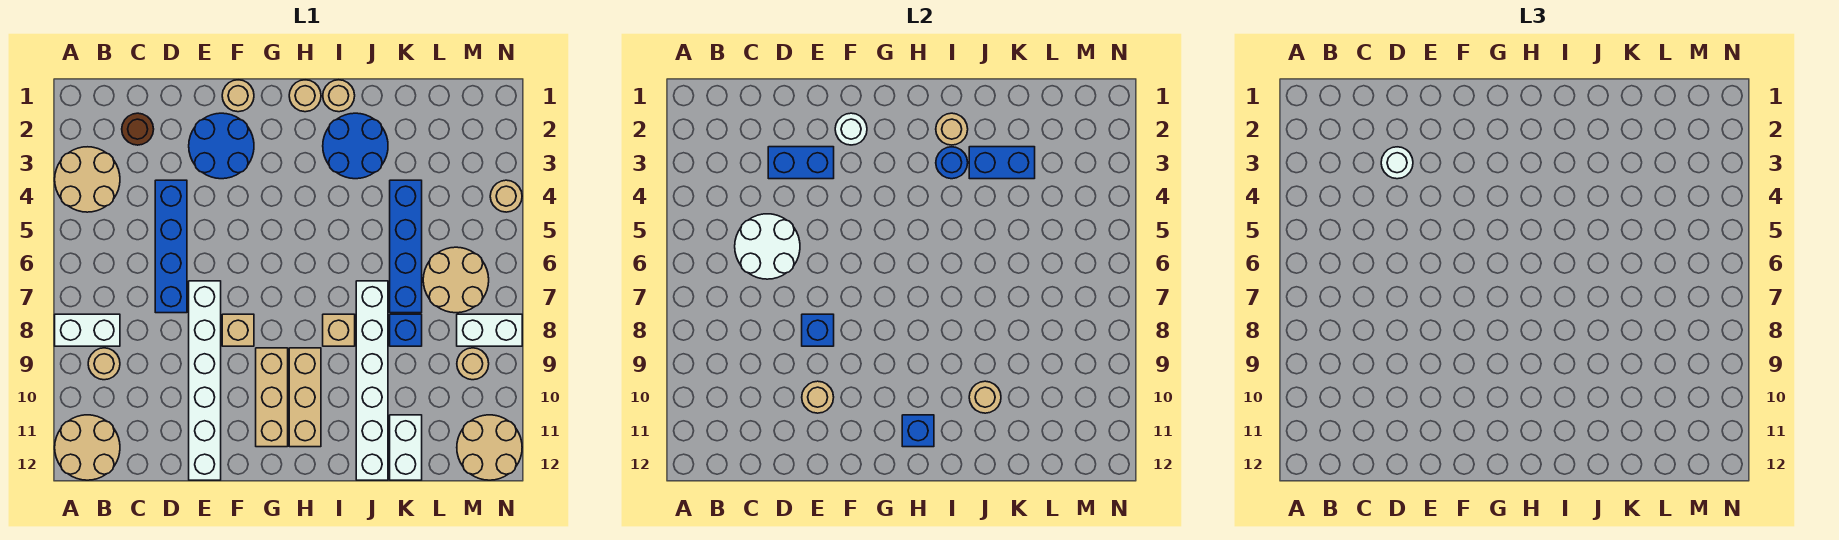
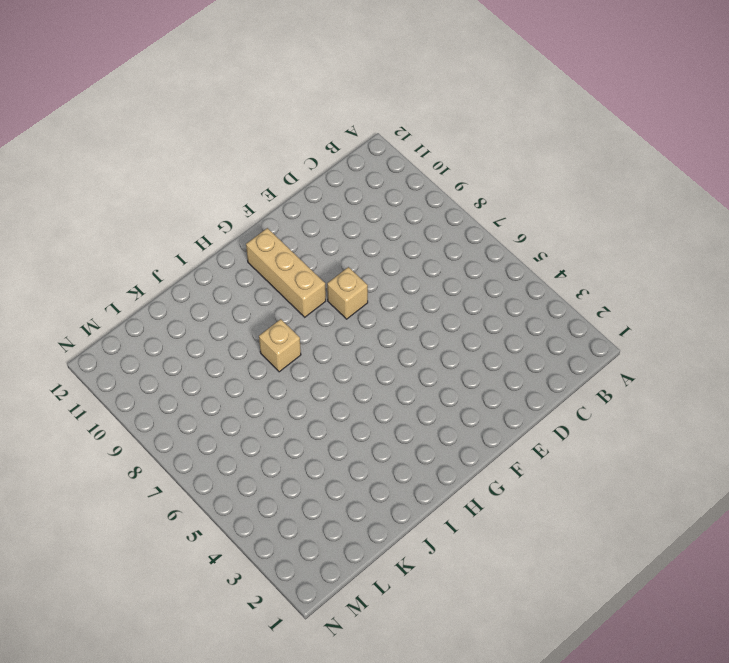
none -> tan 2x2 round brick [55,147,120,212]
none -> white 1x2 brick [55,314,120,346]
none -> tan 2x2 round brick [55,415,120,480]
none -> tan 1x1 round brick [88,348,120,380]

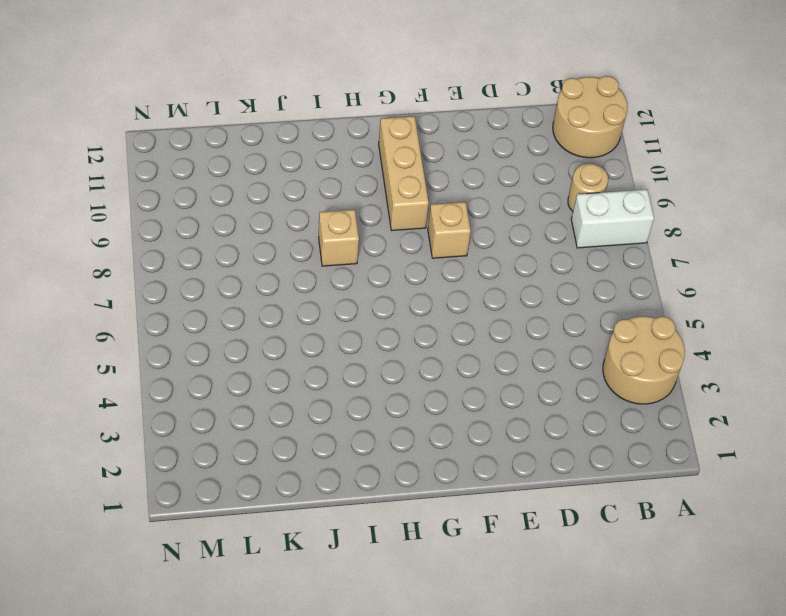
none -> brown 1x1 round brick [122,113,154,145]
none -> blue 1x4 brick [155,180,187,313]
none -> blue 2x2 round brick [189,113,254,179]
none -> white 1x6 brick [189,281,221,480]

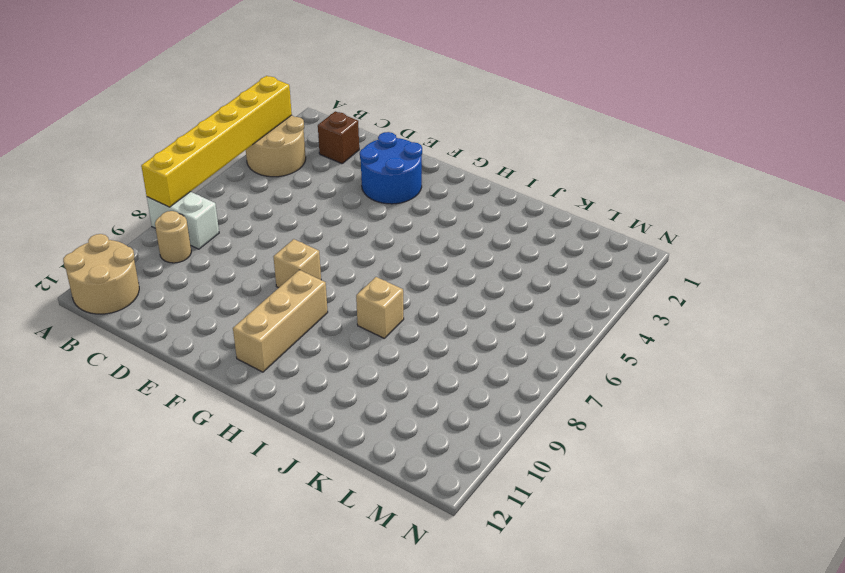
yellow 1x6 brick [141,76,292,207] -> none
brown 1x1 brick [318,111,359,164] -> brown 1x1 round brick [122,113,154,145]
none -> blue 1x4 brick [155,180,187,313]
none -> white 1x6 brick [189,281,221,480]
none -> tan 1x1 round brick [222,80,254,112]
none -> tan 1x1 round brick [289,80,321,112]

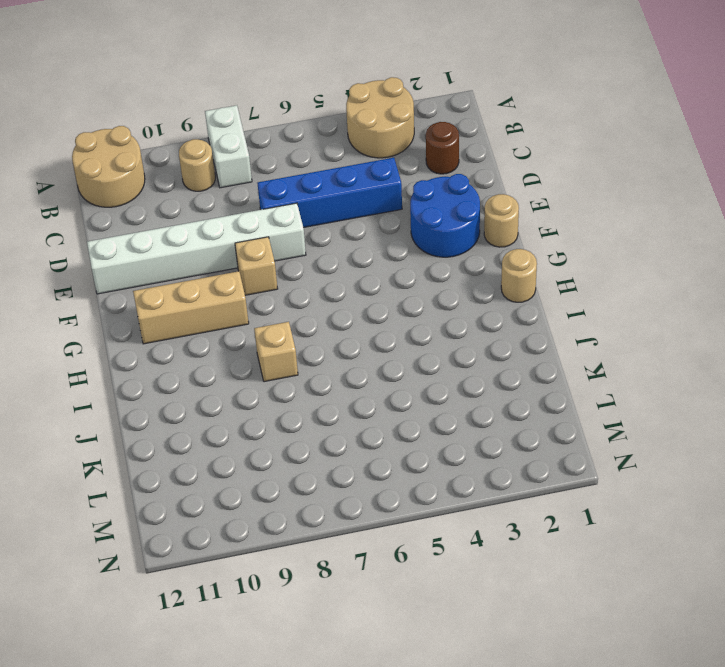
none -> tan 1x3 brick [289,348,321,447]
none -> tan 1x1 round brick [323,80,355,112]
none -> blue 2x2 round brick [323,113,388,179]
none -> white 1x6 brick [356,281,388,480]

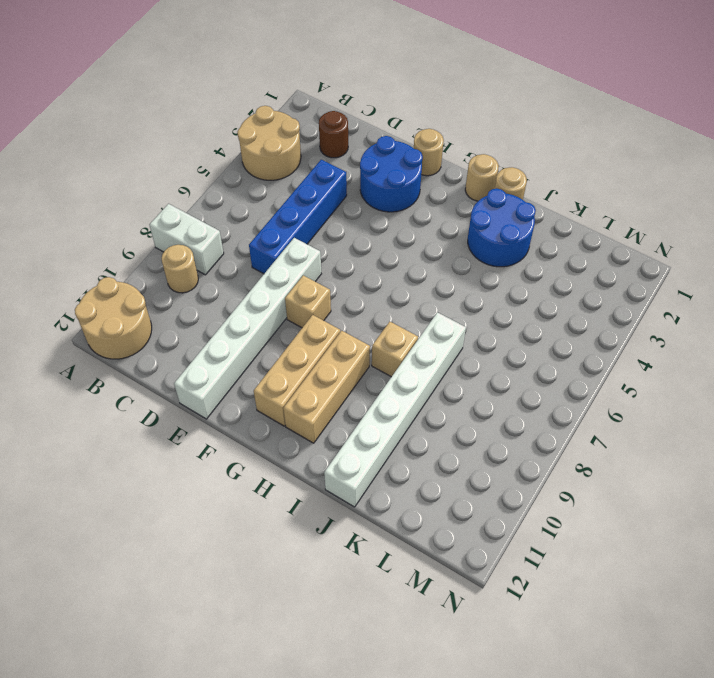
none -> blue 1x4 brick [390,180,422,313]
none -> blue 1x1 brick [390,314,422,346]
none -> white 1x2 brick [390,415,422,480]
none -> tan 2x2 round brick [423,247,489,313]

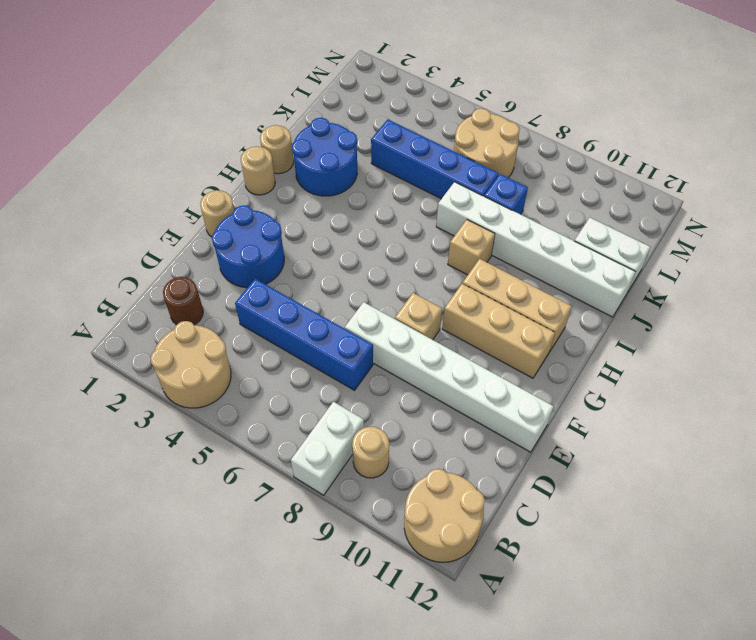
none -> white 1x2 brick [457,314,522,346]
none -> tan 1x1 round brick [457,348,489,380]
none -> tan 2x2 round brick [457,415,522,480]
none -> tan 1x1 round brick [490,180,522,212]

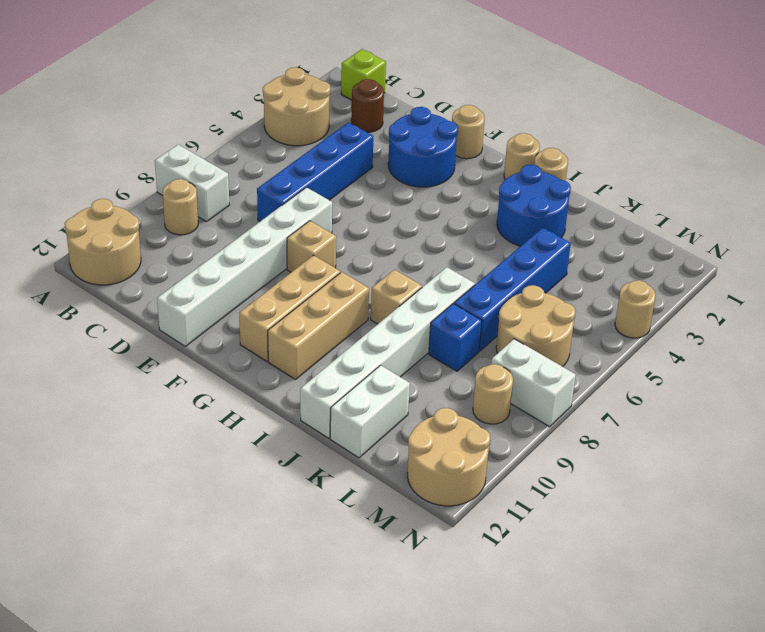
lime 1x1 brick [341,49,386,100] -> none
none -> white 2x2 round brick [735,214,800,279]
none -> blue 1x2 brick [768,147,834,179]
none -> blue 1x1 brick [802,314,834,346]
none -> tan 1x1 round brick [802,381,834,413]

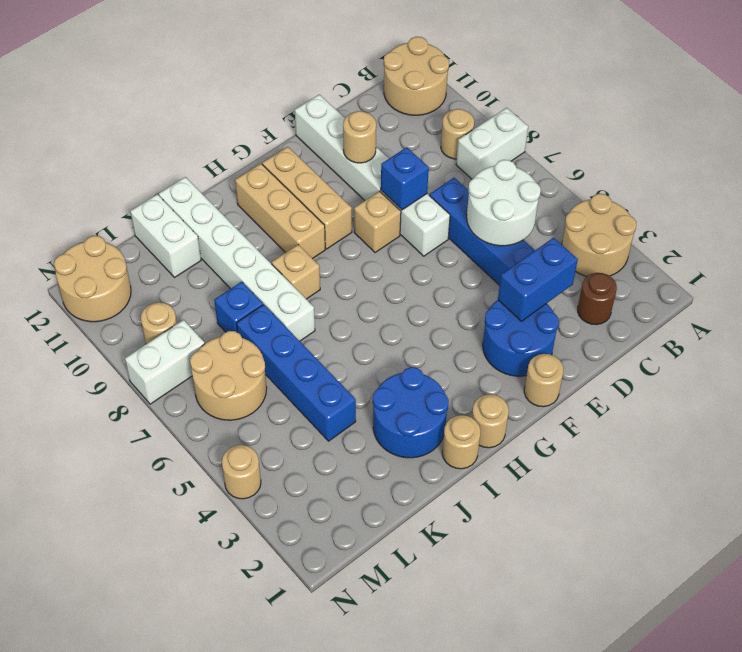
none -> white 1x1 round brick [835,113,867,145]
none -> blue 1x1 brick [902,415,934,447]
none -> tan 1x1 round brick [936,113,968,145]
none -> blue 1x1 round brick [936,147,968,179]

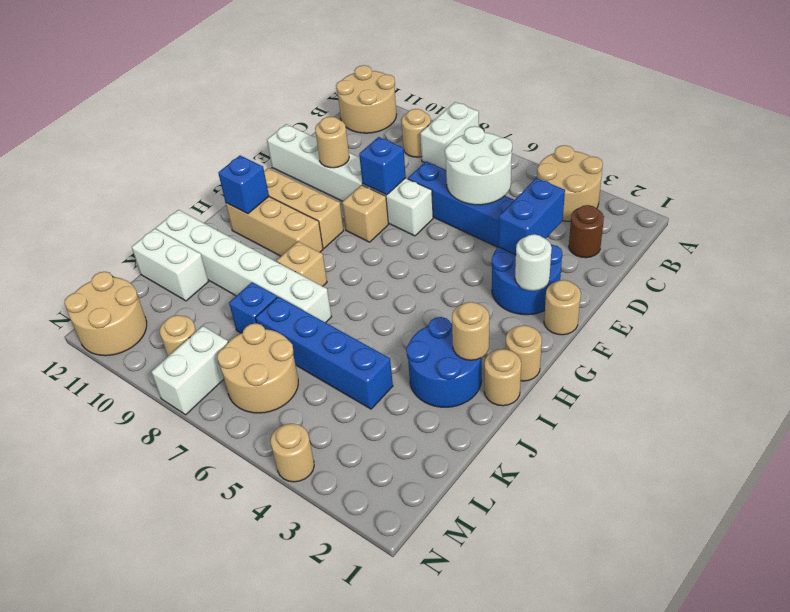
none -> blue 1x1 round brick [936,147,968,179]
none -> blue 1x2 brick [969,147,1035,179]
none -> tan 1x1 round brick [969,381,1001,413]
none -> white 1x1 round brick [1381,147,1413,179]

